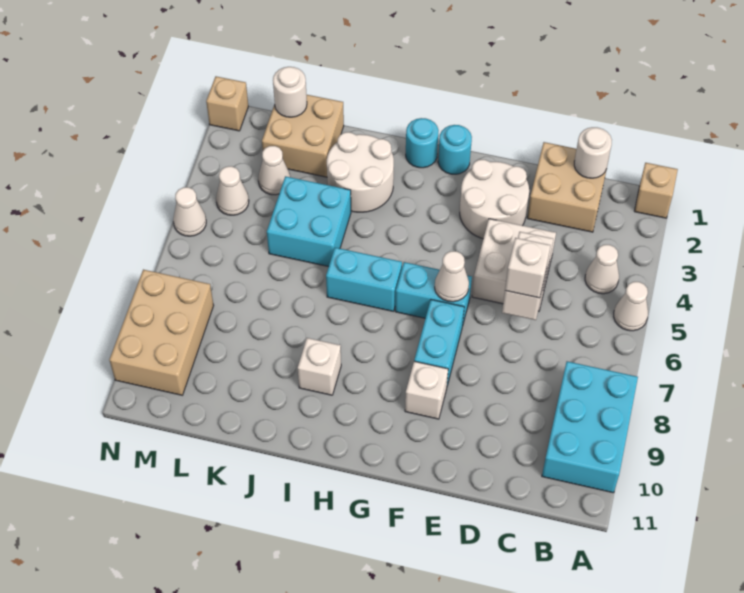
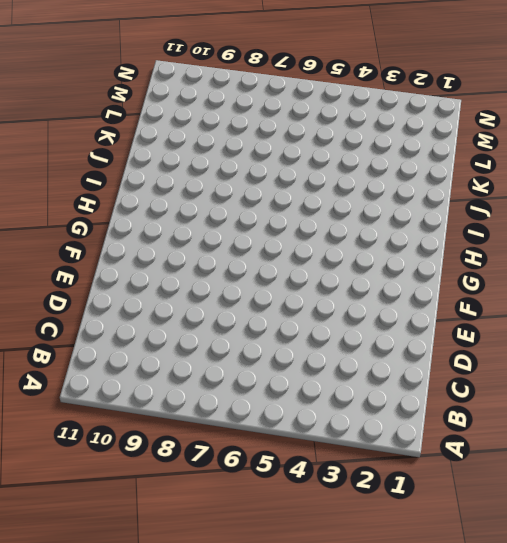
none -> tan 1x1 brick [634,163,678,218]
none -> white 1x1 cone [614,282,648,331]
none -> cyan 2x3 brick [542,361,638,493]

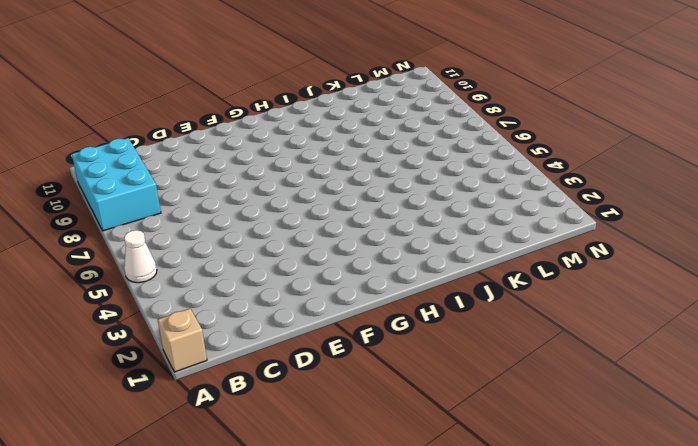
none -> white 1x1 cone [585,245,619,294]
none -> tan 2x2 brick [527,142,606,232]
none -> white 2x2 brick [472,219,556,311]

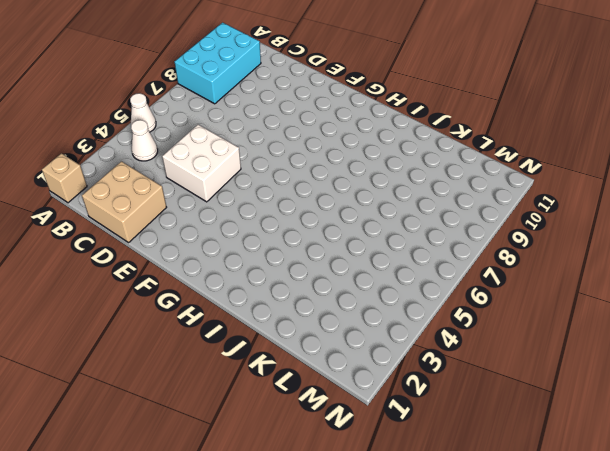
none -> white 2x2 round brick [460,160,529,239]
none -> cyan 1x2 brick [395,262,472,323]
none -> cyan 1x2 brick [414,300,464,385]

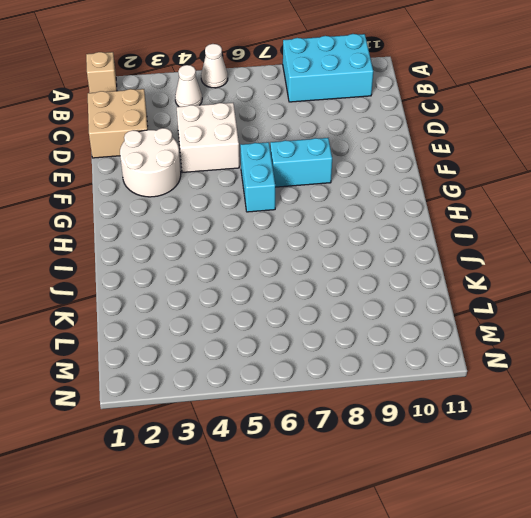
none -> white 1x1 brick [405,361,448,419]
none -> cyan 1x1 round brick [438,125,472,174]
none -> cyan 1x1 round brick [406,118,439,168]

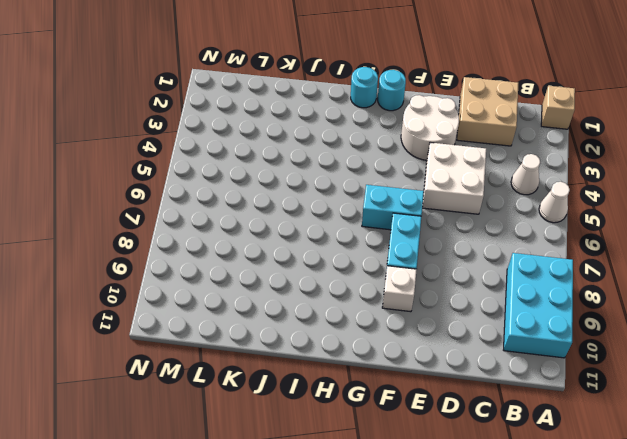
none -> cyan 1x2 brick [326,248,402,311]
none -> white 2x2 round brick [327,132,394,212]
none -> white 1x1 brick [298,338,341,395]

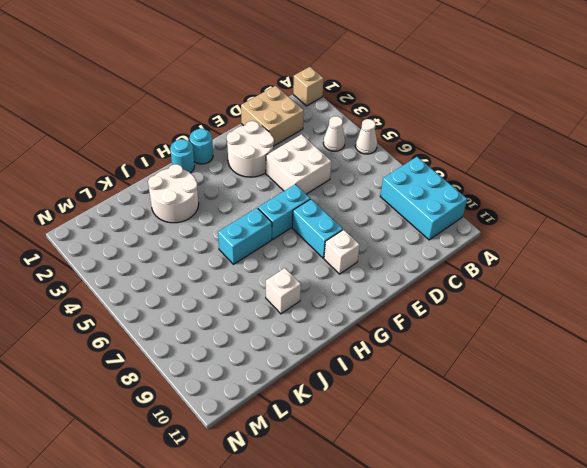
none -> cyan 2x2 brick [267,176,351,267]
none -> tan 2x2 brick [262,95,344,177]
none -> white 1x1 cone [258,146,290,195]

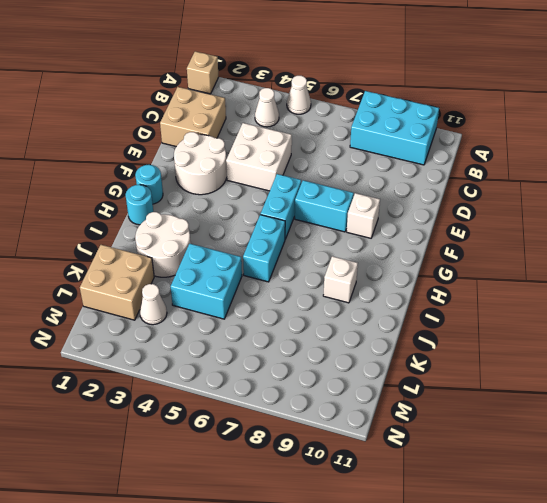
none -> white 1x1 cone [216,166,249,215]
none -> tan 2x3 brick [109,270,214,395]
none -> tan 1x1 brick [206,76,248,131]

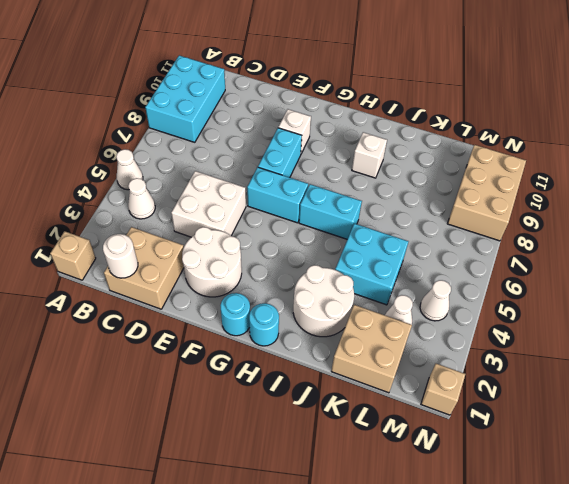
none -> white 1x1 cone [173,187,206,236]
none -> white 1x2 brick [502,232,553,320]
none -> white 1x1 cone [435,251,469,302]

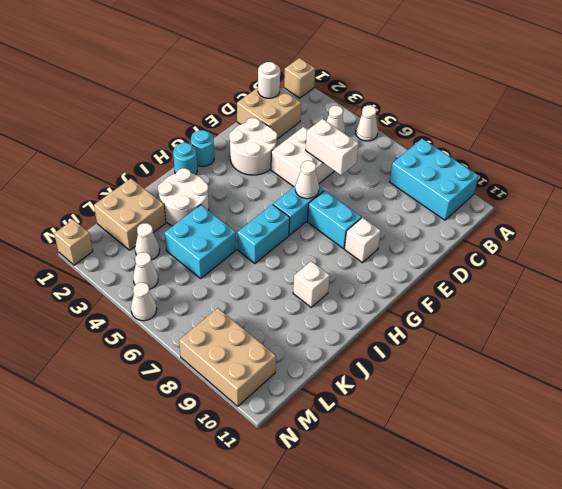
none -> white 1x1 round brick [273,67,307,117]
none -> white 1x1 brick [505,238,550,298]

